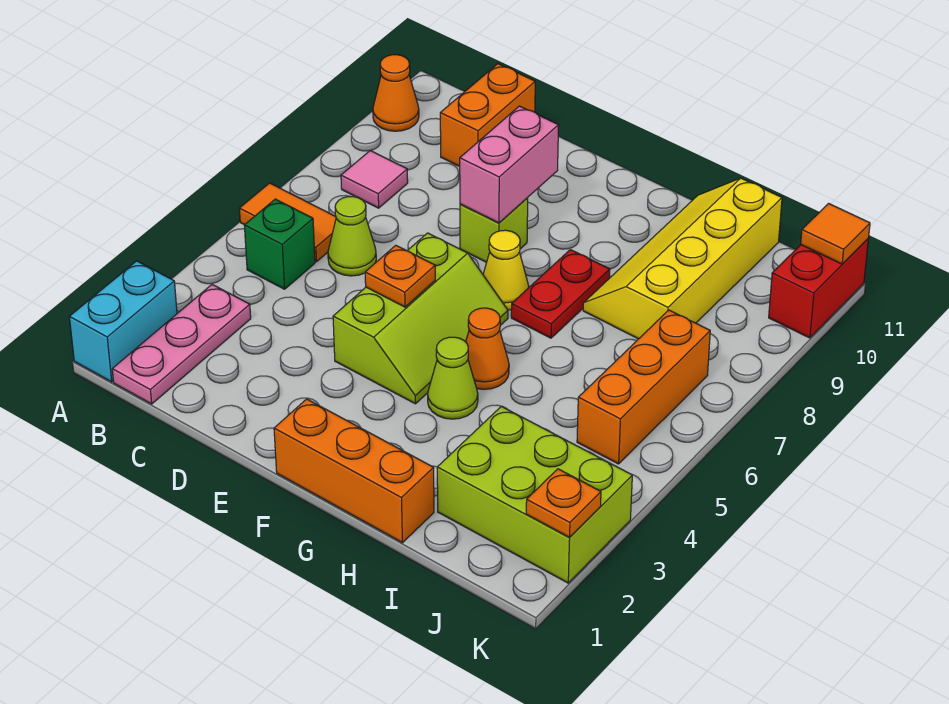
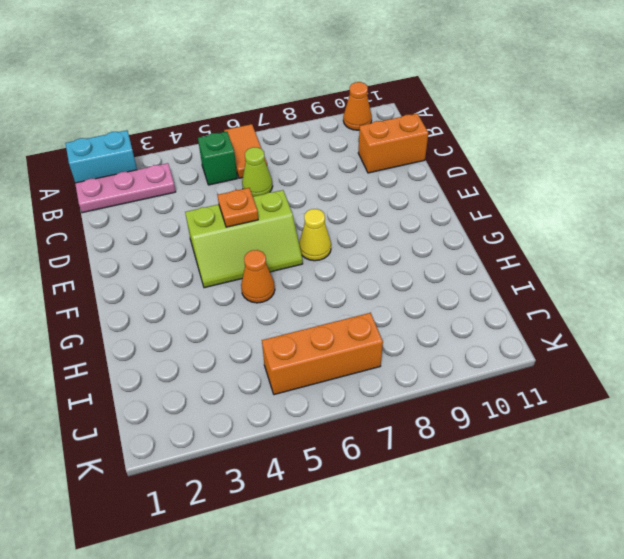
none -> pink 1x1 tile [341,151,408,208]
none -> lime 1x1 brick [460,198,528,263]
none -> orange 1x3 brick [274,399,434,543]

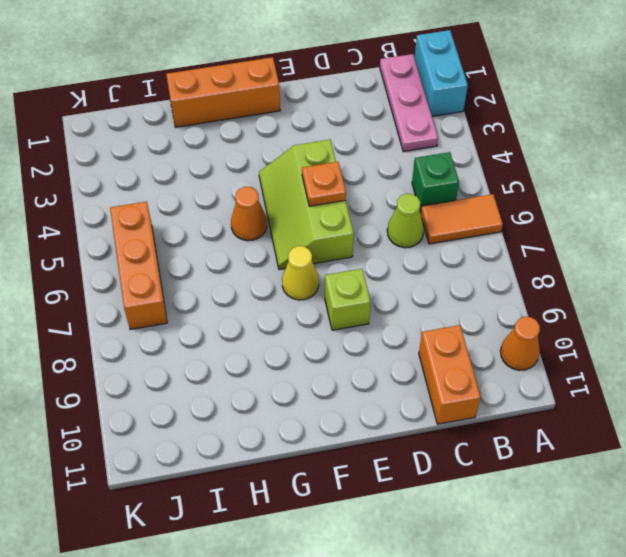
none -> pink 1x1 tile [341,151,408,208]
none -> lime 1x1 cone [428,337,478,419]
none -> red 1x2 plate [511,250,610,338]

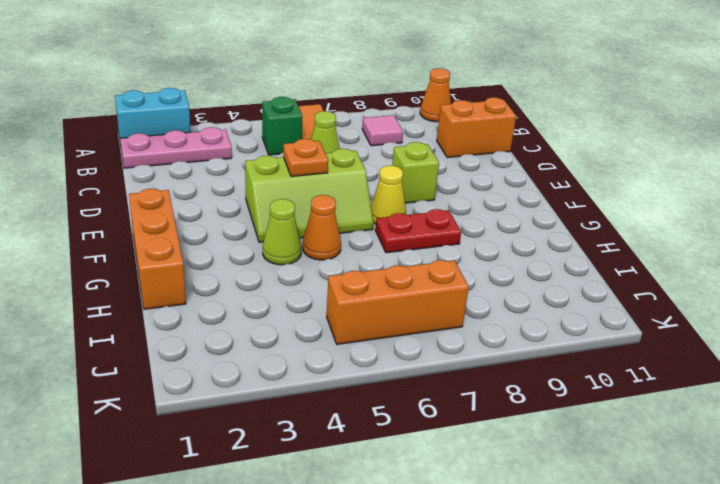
none -> yellow 2x4 slope [583,178,782,339]
none -> lime 2x3 brick [437,406,632,583]
none -> red 1x2 brick [769,239,868,338]

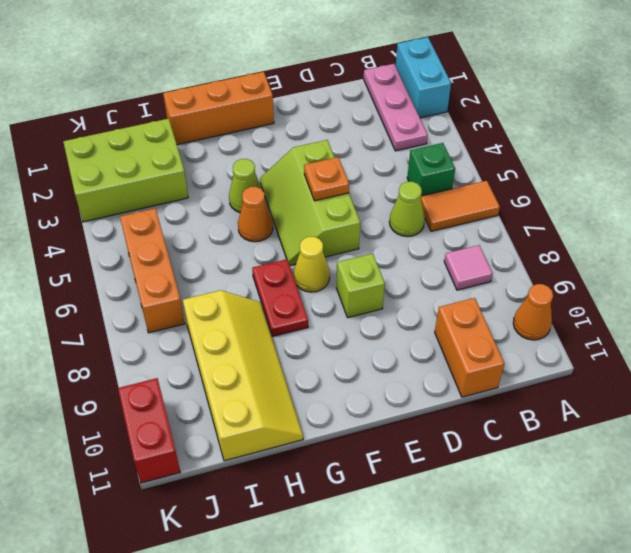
none -> pink 1x2 brick [460,106,559,223]
none -> orange 1x1 plate [526,469,601,537]
none -> orange 1x1 tile [801,204,870,264]

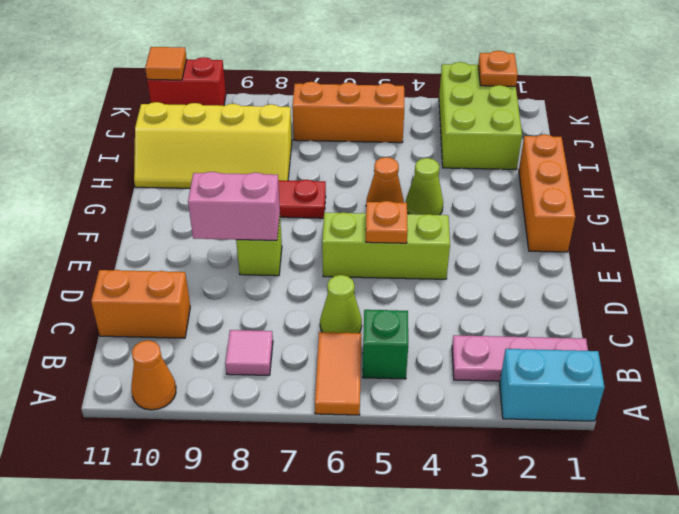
none -> yellow 1x1 cone [483,230,529,310]

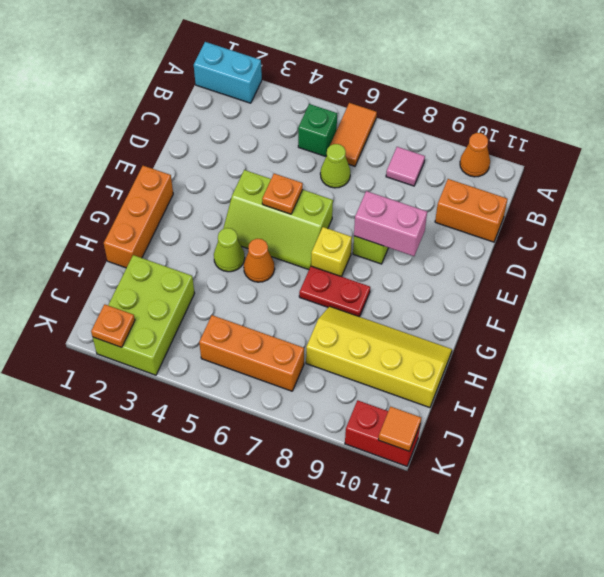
yellow 1x1 brick [311,227,352,277] -> yellow 1x1 cone [483,230,529,310]
none -> pink 1x3 plate [112,285,251,404]

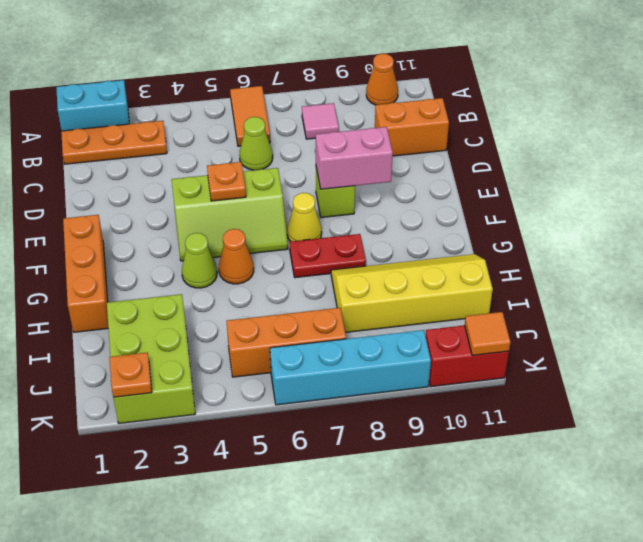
orange 1x3 plate [61,121,167,164] -> pink 1x3 plate [112,285,251,404]
cyan 1x4 brick [270,330,431,405] -> none
none -> green 1x1 brick [244,199,315,289]

